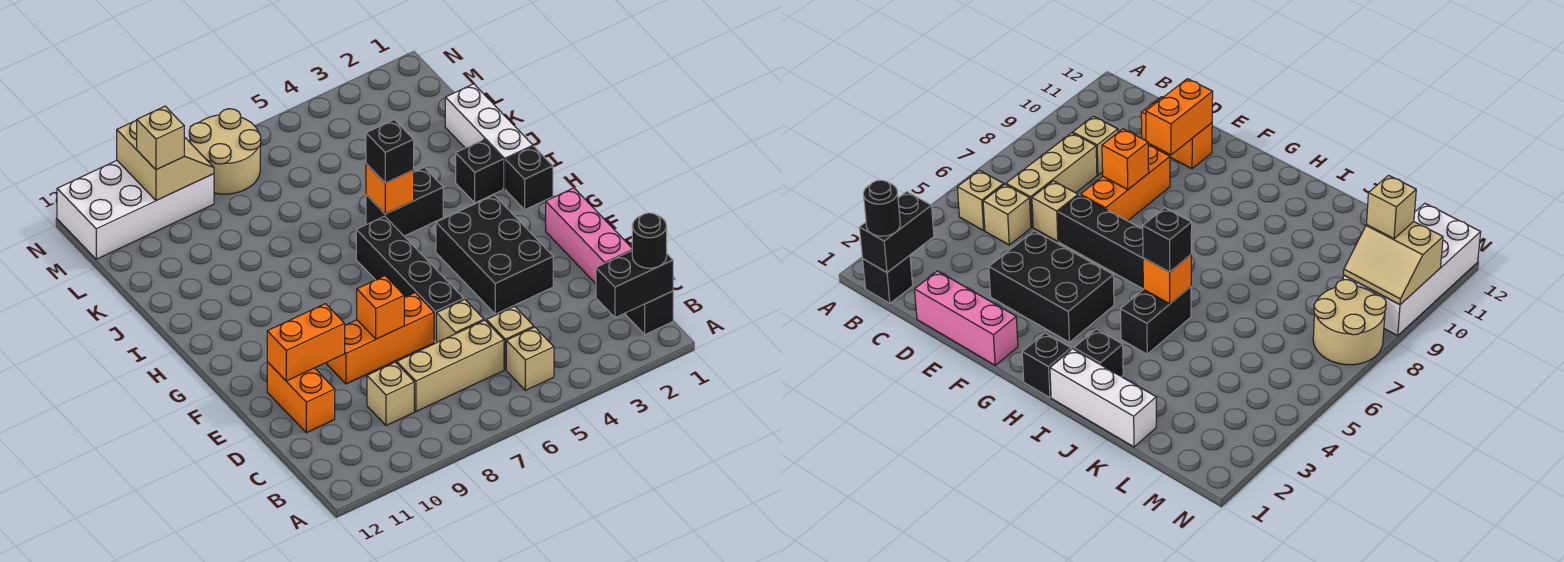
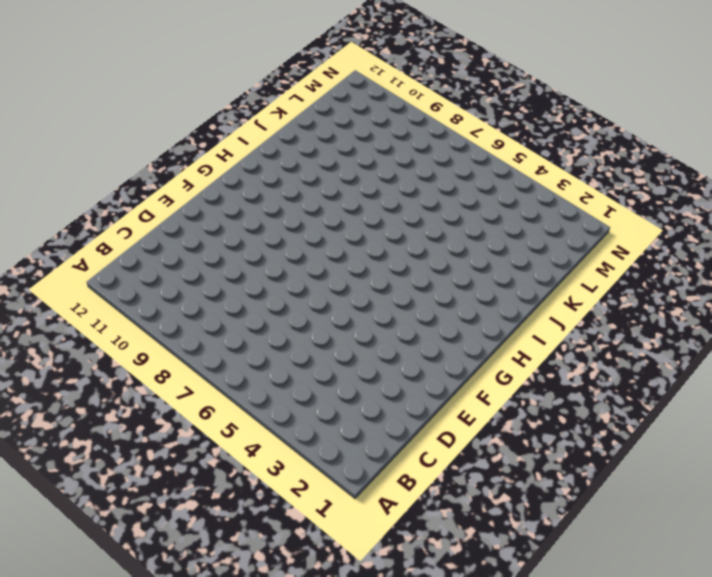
none -> black 1x1 brick [626,291,673,334]
none -> tan 1x1 brick [506,327,554,391]
none -> tan 1x1 brick [486,306,534,370]

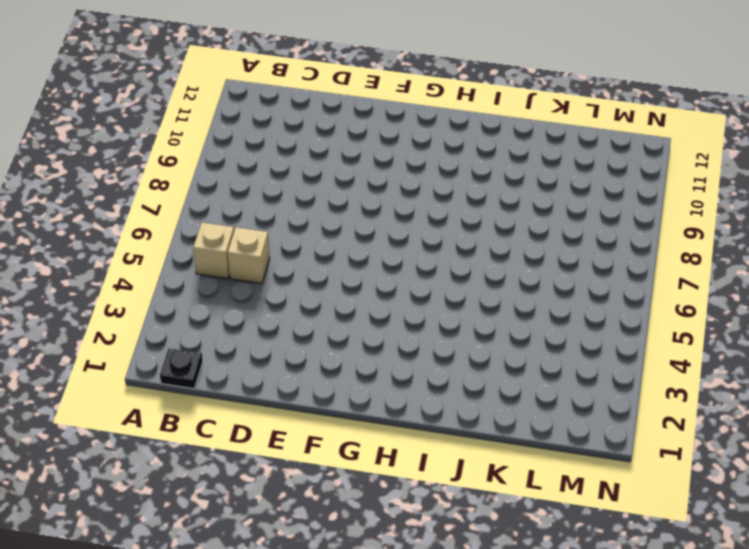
black 1x1 plate [160,348,203,389] -> black 1x1 brick [626,291,673,334]
none -> tan 1x3 brick [397,320,504,412]
none -> tan 1x1 brick [367,362,414,426]
none -> pink 1x3 brick [546,188,632,284]

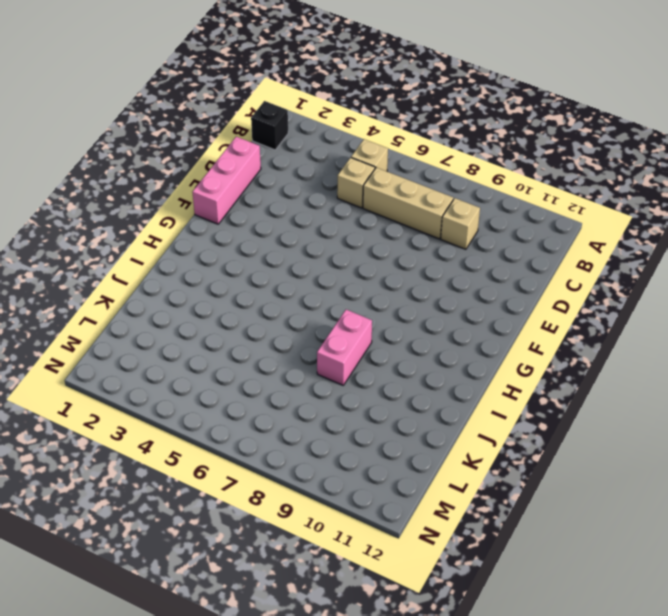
pink 1x2 brick [317,310,372,385] -> none
none -> tan 1x1 brick [436,299,484,343]
none -> orange 1x2 brick [267,362,335,433]
none -> black 2x3 brick [436,195,553,314]

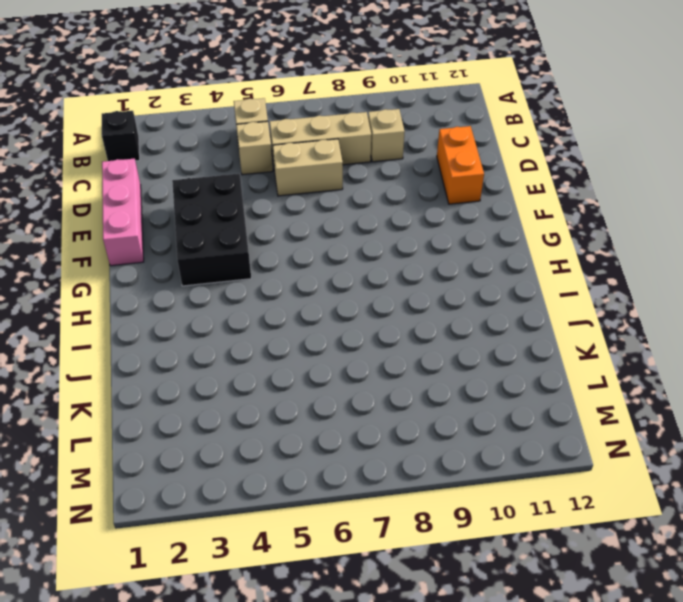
tan 1x2 brick [273,139,343,196] -> tan 1x1 brick [436,299,484,343]
none -> black 1x4 brick [356,216,464,342]
none -> orange 1x3 brick [327,293,434,384]
none -> black 1x1 brick [506,146,553,209]

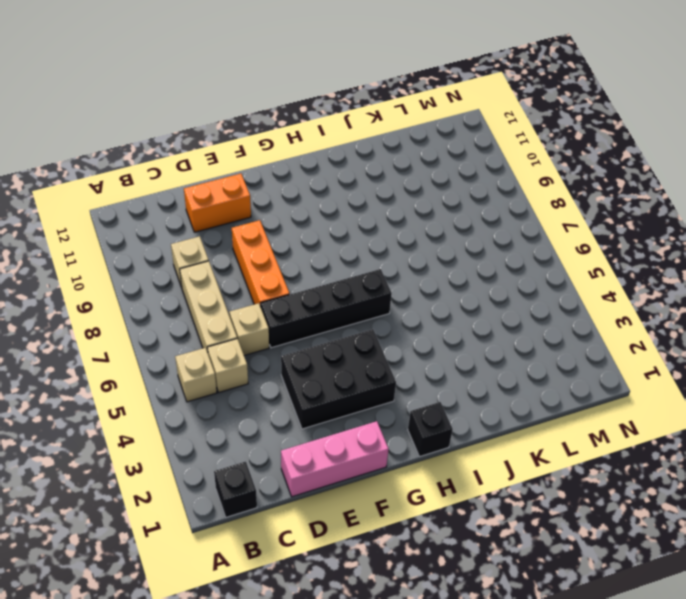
none -> white 1x3 brick [445,84,533,189]
none -> black 1x1 brick [456,140,503,203]
none -> black 1x2 brick [366,167,443,236]

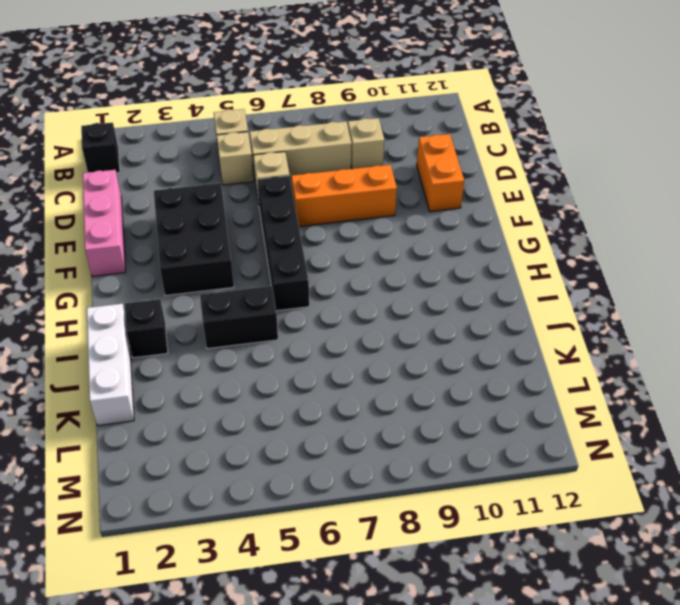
none -> black 1x1 brick [506,146,553,209]
none -> tan 2x2 round brick [189,109,261,194]
none -> white 2x4 brick [57,160,214,259]

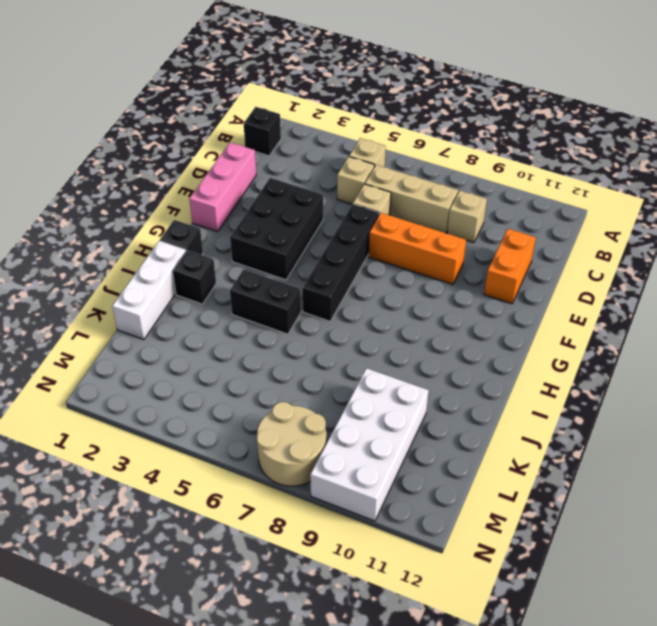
white 2x4 brick [310,368,429,521] -> white 2x4 brick turned to [57,160,214,259]
none -> black 1x2 brick [596,251,673,318]
none -> orange 1x1 brick [357,276,404,339]
none -> orange 1x2 brick [267,304,345,381]

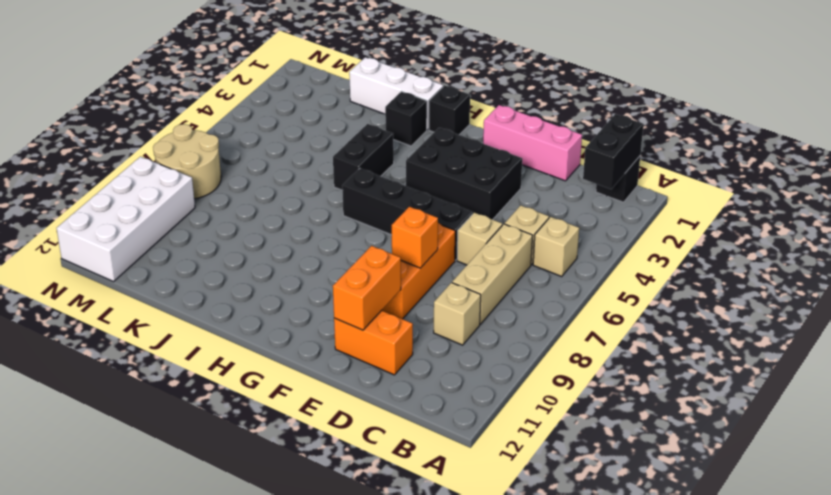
none -> orange 1x1 brick [366,164,414,214]
none -> tan 2x2 slope [117,121,214,201]
none -> black 1x1 round brick [632,213,667,268]

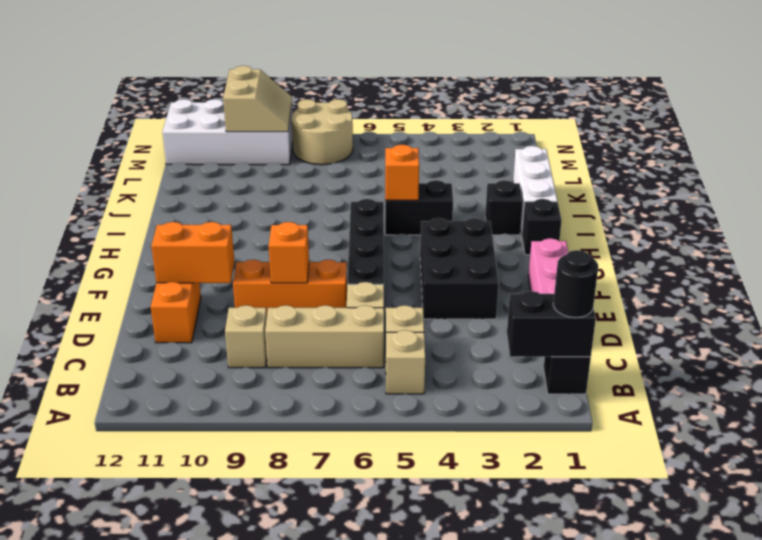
none -> black 1x1 brick [366,120,414,183]
none -> tan 1x1 brick [136,106,184,170]

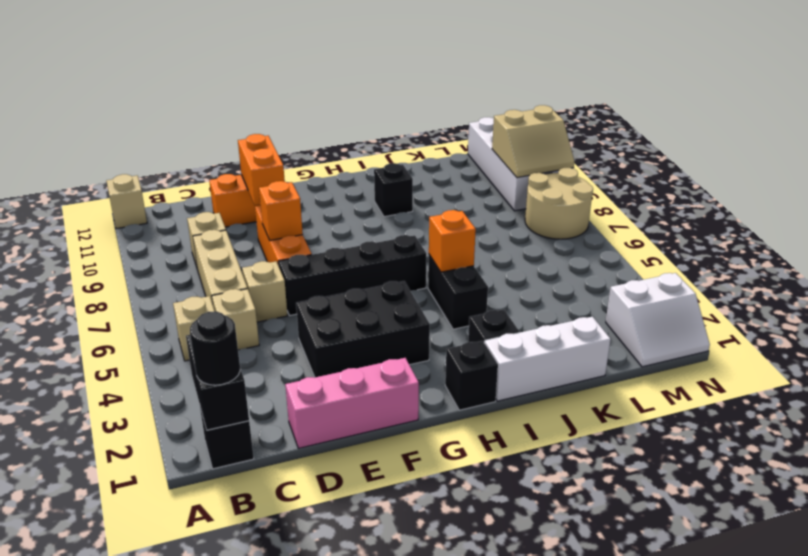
tan 1x1 brick [107,174,147,229] -> tan 1x1 brick moved to [136,106,184,170]
black 1x1 brick [374,163,413,217] -> black 1x1 brick moved to [366,120,414,183]
white 2x2 slope [606,273,710,367] -> none

